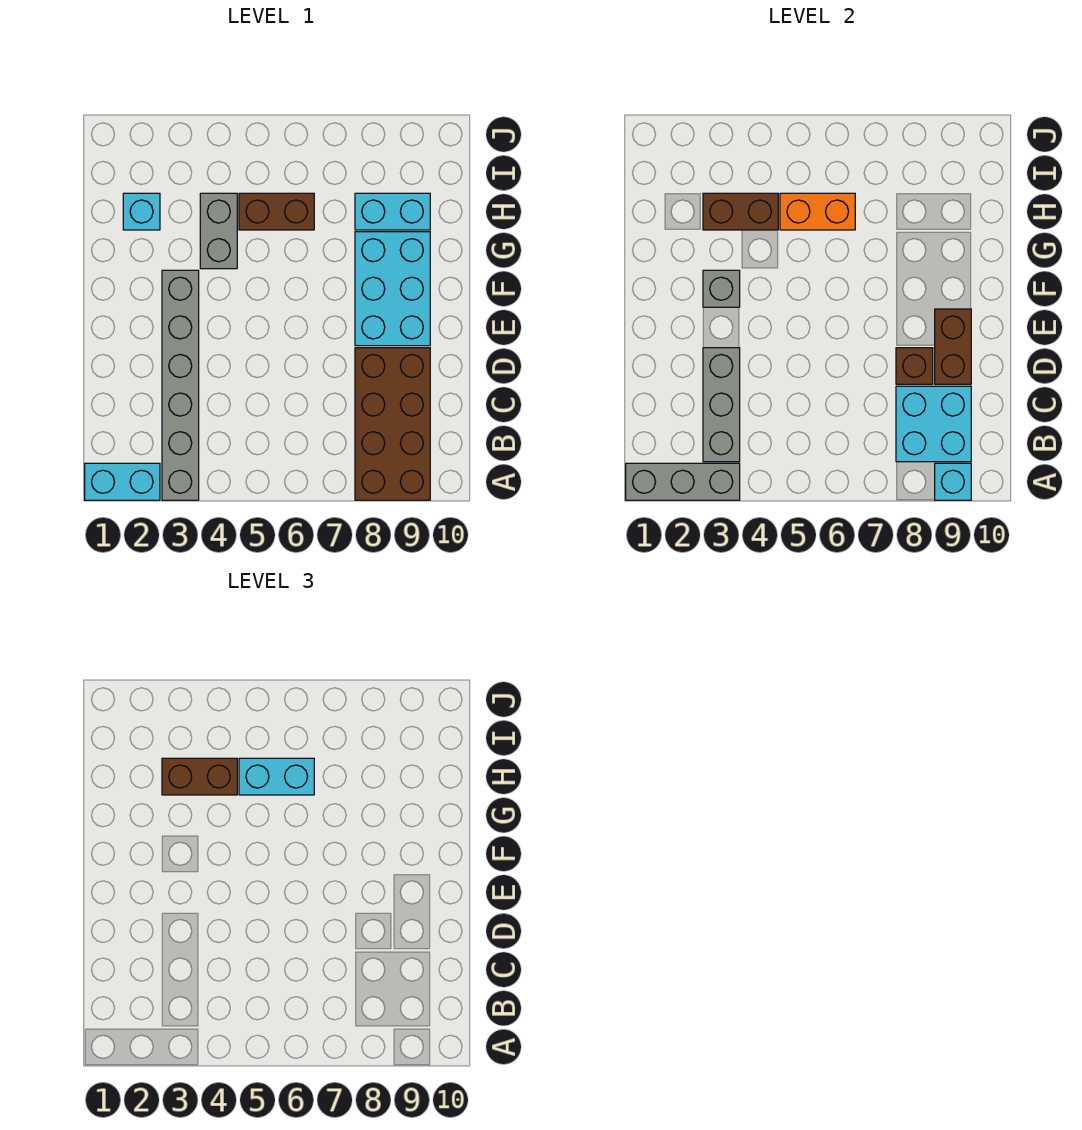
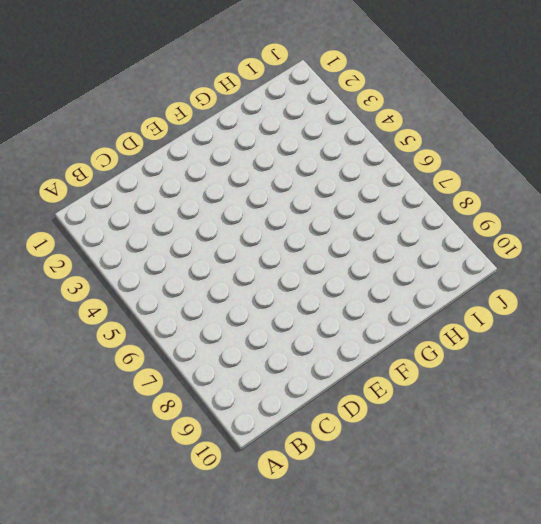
none -> cyan 1x2 brick [85,463,160,500]
none -> grey 1x6 brick [162,270,199,500]
none -> brown 2x4 brick [355,348,430,500]

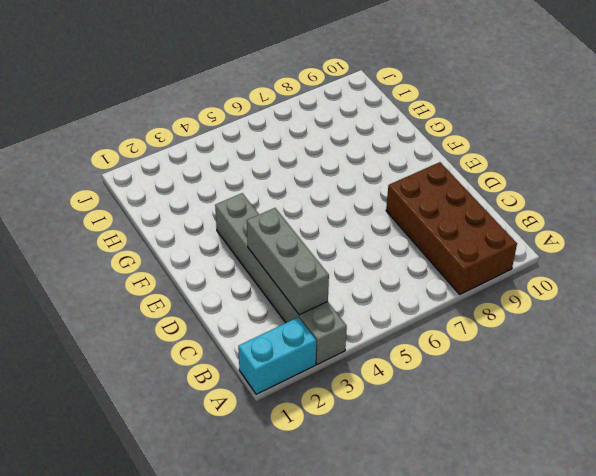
none -> cyan 2x3 brick [355,232,430,346]
none -> grey 1x2 brick [200,193,237,269]
none -> cyan 1x1 brick [123,193,160,230]

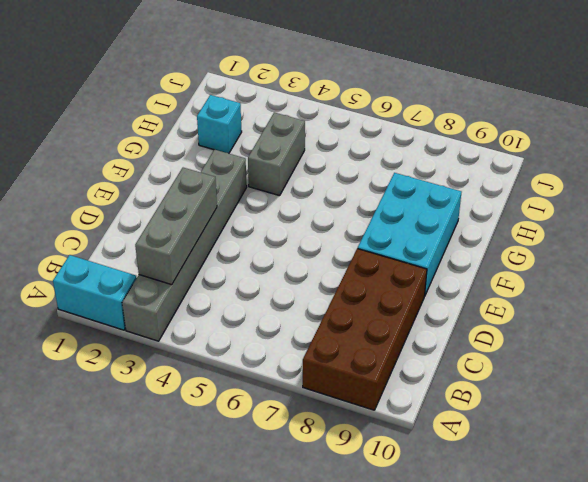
none -> brown 1x2 brick [239,193,314,230]
none -> cyan 1x2 brick [355,193,430,230]
none -> grey 1x3 brick [626,463,740,500]

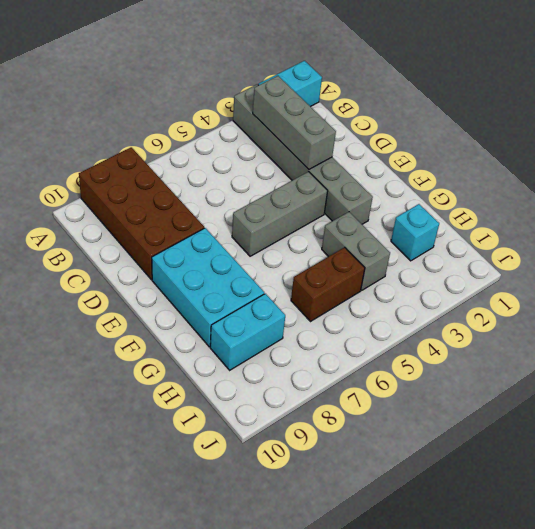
grey 1x3 brick [232,172,328,256] -> grey 1x3 brick moved to [626,463,740,500]
none -> cyan 1x1 brick [935,463,971,500]
none -> cyan 2x2 brick [896,386,971,462]
none -> brown 1x1 brick [896,348,933,384]

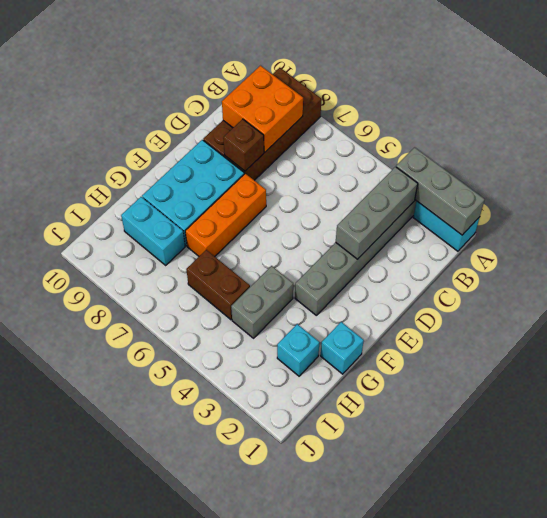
orange 2x2 brick [222,66,303,152] -> cyan 2x2 brick [896,386,971,462]
orange 1x3 brick [185,174,266,256] -> none
cyan 1x1 brick [321,322,364,374] -> cyan 1x1 brick moved to [935,463,971,500]
none -> brown 1x2 brick [935,309,971,384]
none -> grey 1x1 brick [703,270,740,307]
none -> brown 1x2 brick [703,193,778,230]

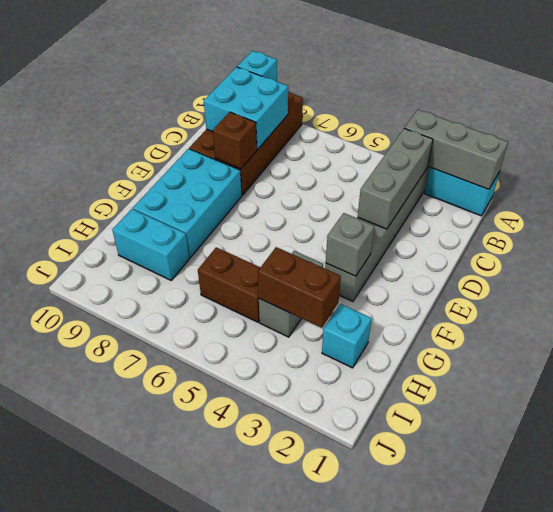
none -> brown 1x2 brick [935,309,971,384]
none -> orange 1x2 brick [780,193,855,230]
none -> brown 1x2 brick [162,758,237,795]

